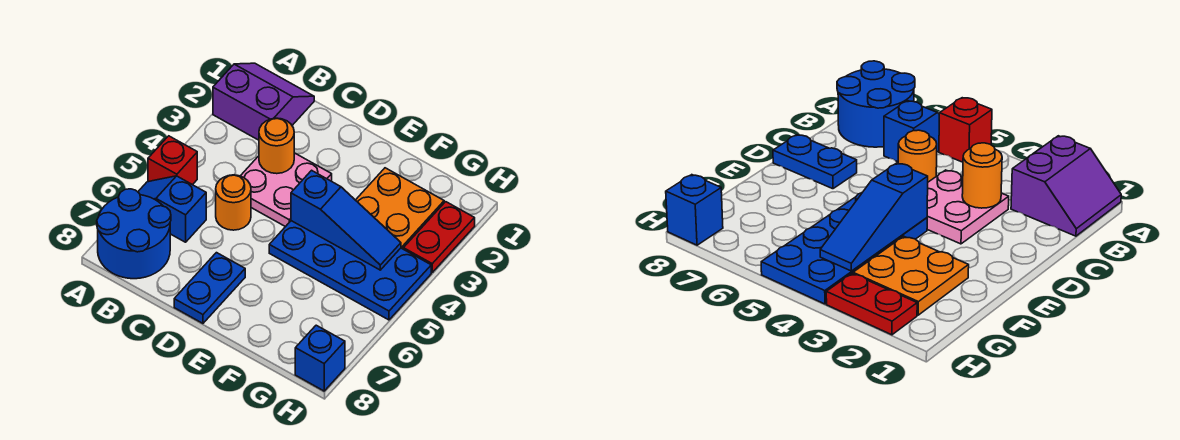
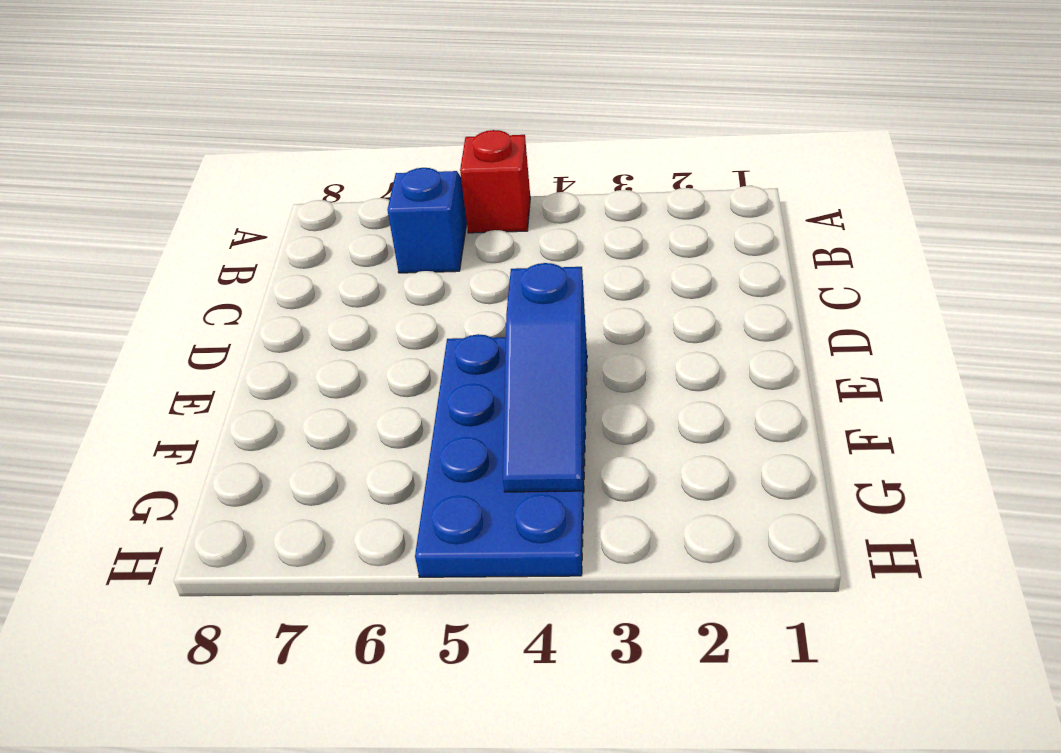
none -> purple 2x2 slope [213,63,314,140]
none -> blue 2x2 round brick [97,189,171,279]
none -> pink 2x2 plate [241,153,332,227]

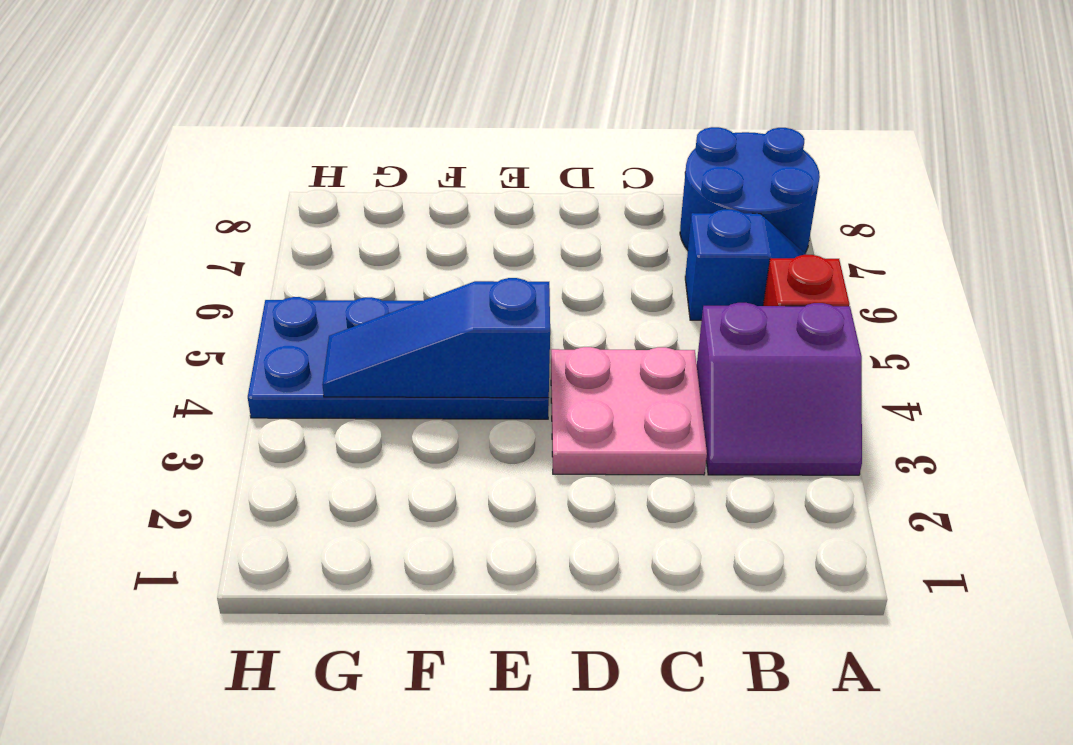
purple 2x2 slope [697,303,862,475] -> purple 2x2 slope moved to [213,63,314,140]
none -> orange 1x1 round brick [216,175,251,230]
none -> blue 1x2 plate [174,253,245,323]
none -> orange 2x2 plate [356,168,444,249]

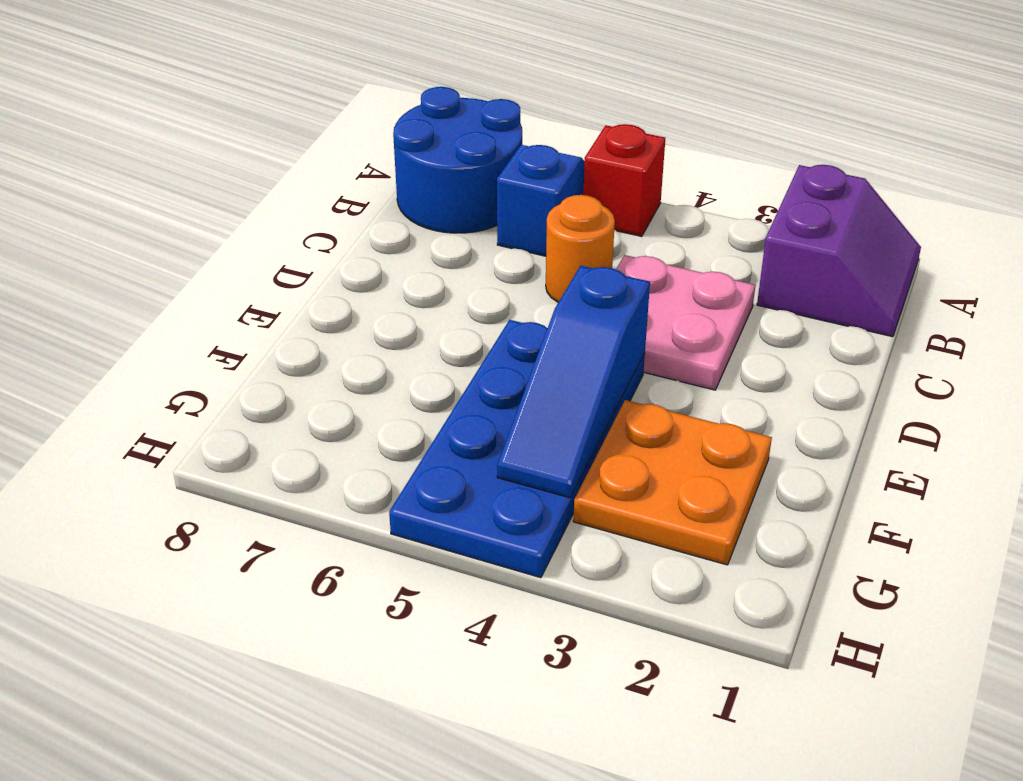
none -> blue 1x2 plate [174,253,245,323]
none -> red 1x2 plate [403,202,475,272]
none -> blue 1x1 brick [295,325,345,391]

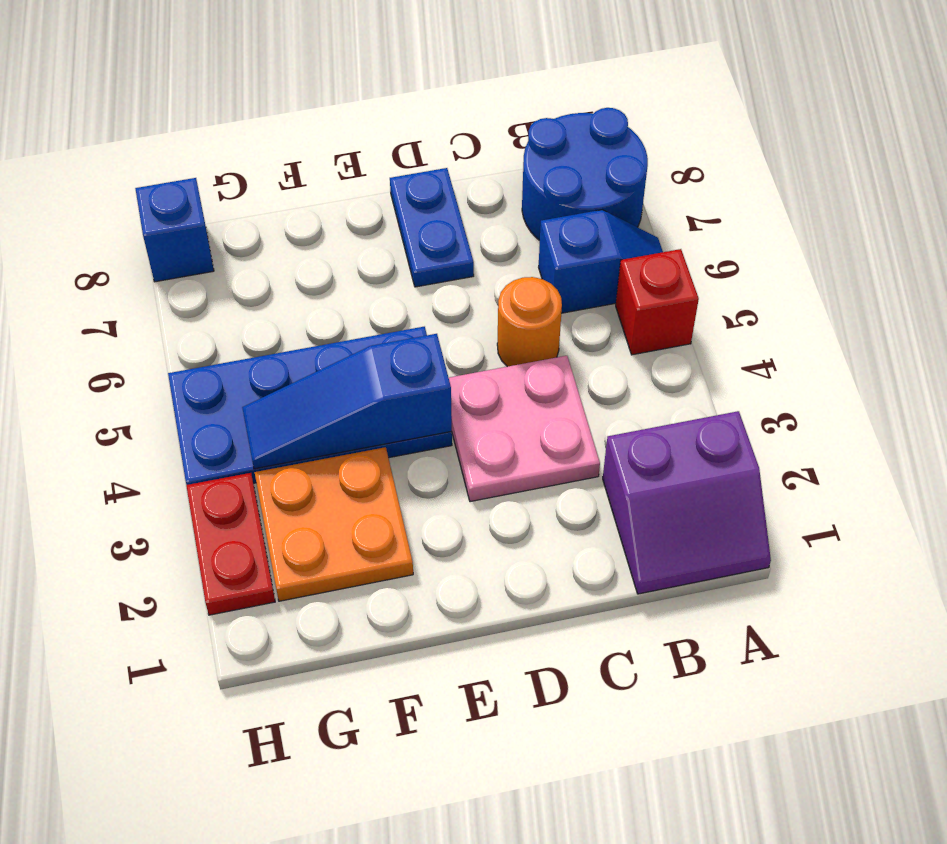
none -> orange 1x1 round brick [259,118,294,174]

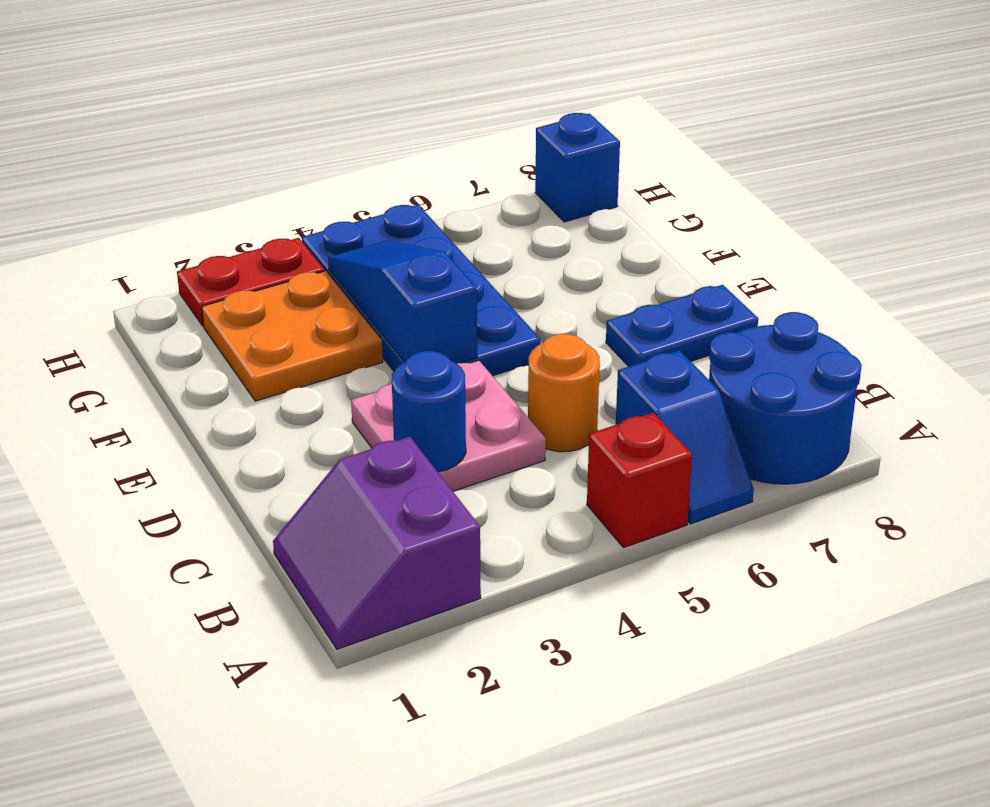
blue 1x1 round brick [392,351,466,472] -> orange 1x1 round brick [259,118,294,174]

